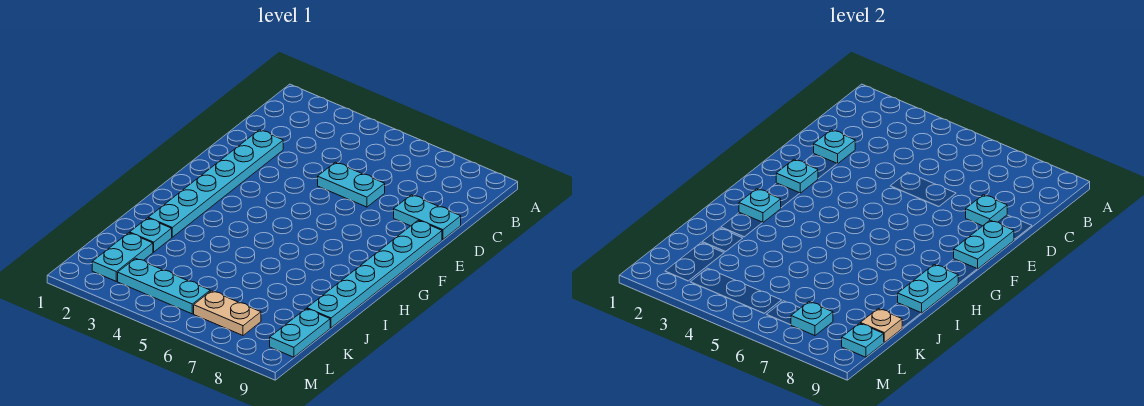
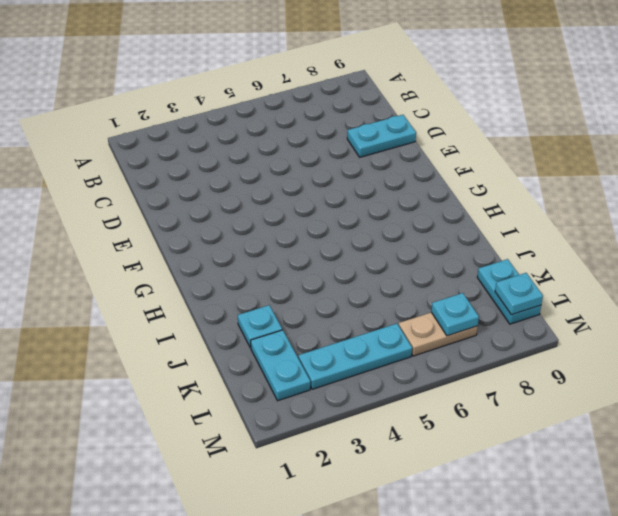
none -> cyan 1x6 plate [148,130,283,237]
none -> cyan 1x2 plate [318,162,385,207]
none -> cyan 1x6 plate [307,220,442,328]

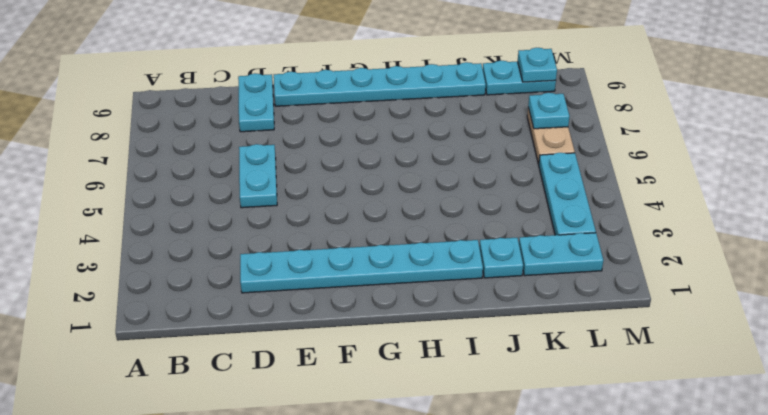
none -> cyan 1x1 plate [814,130,855,164]
none -> cyan 1x1 plate [966,195,1007,226]
none -> cyan 1x2 plate [954,220,1014,269]

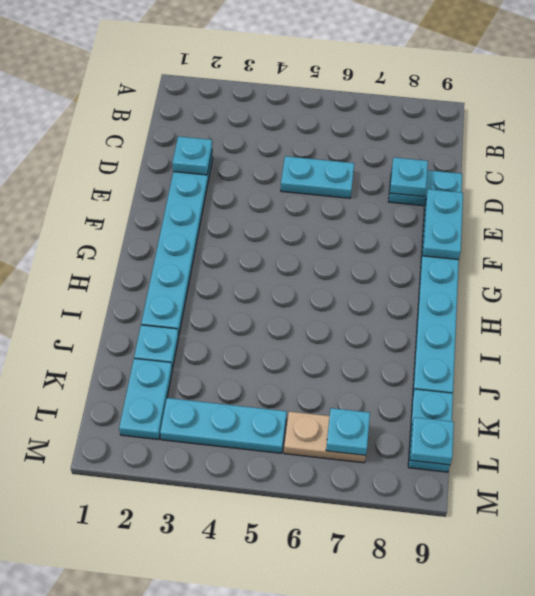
none -> cyan 1x1 plate [776,159,818,193]
none -> cyan 1x1 plate [739,189,781,223]
none -> cyan 1x2 plate [898,265,958,313]

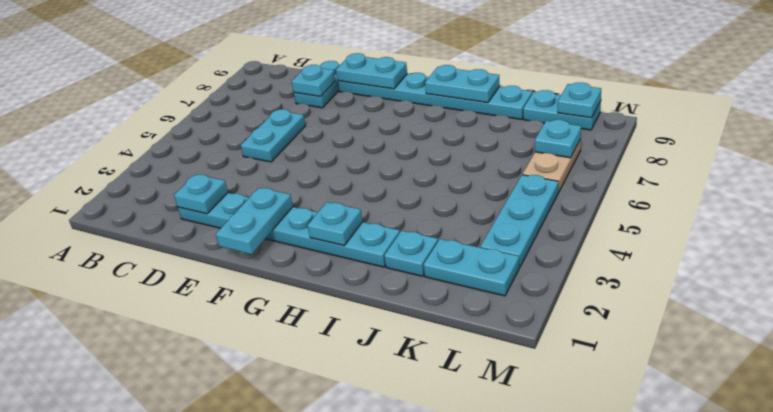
cyan 1x2 plate [216,188,293,254] -> cyan 1x1 plate [776,159,818,193]
none -> tan 1x1 plate [860,309,902,342]

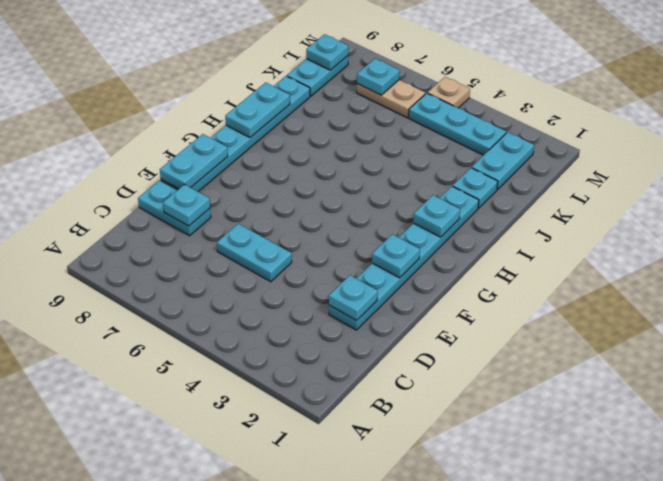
tan 1x1 plate [428,77,470,108] -> tan 1x1 plate moved to [860,309,902,342]

